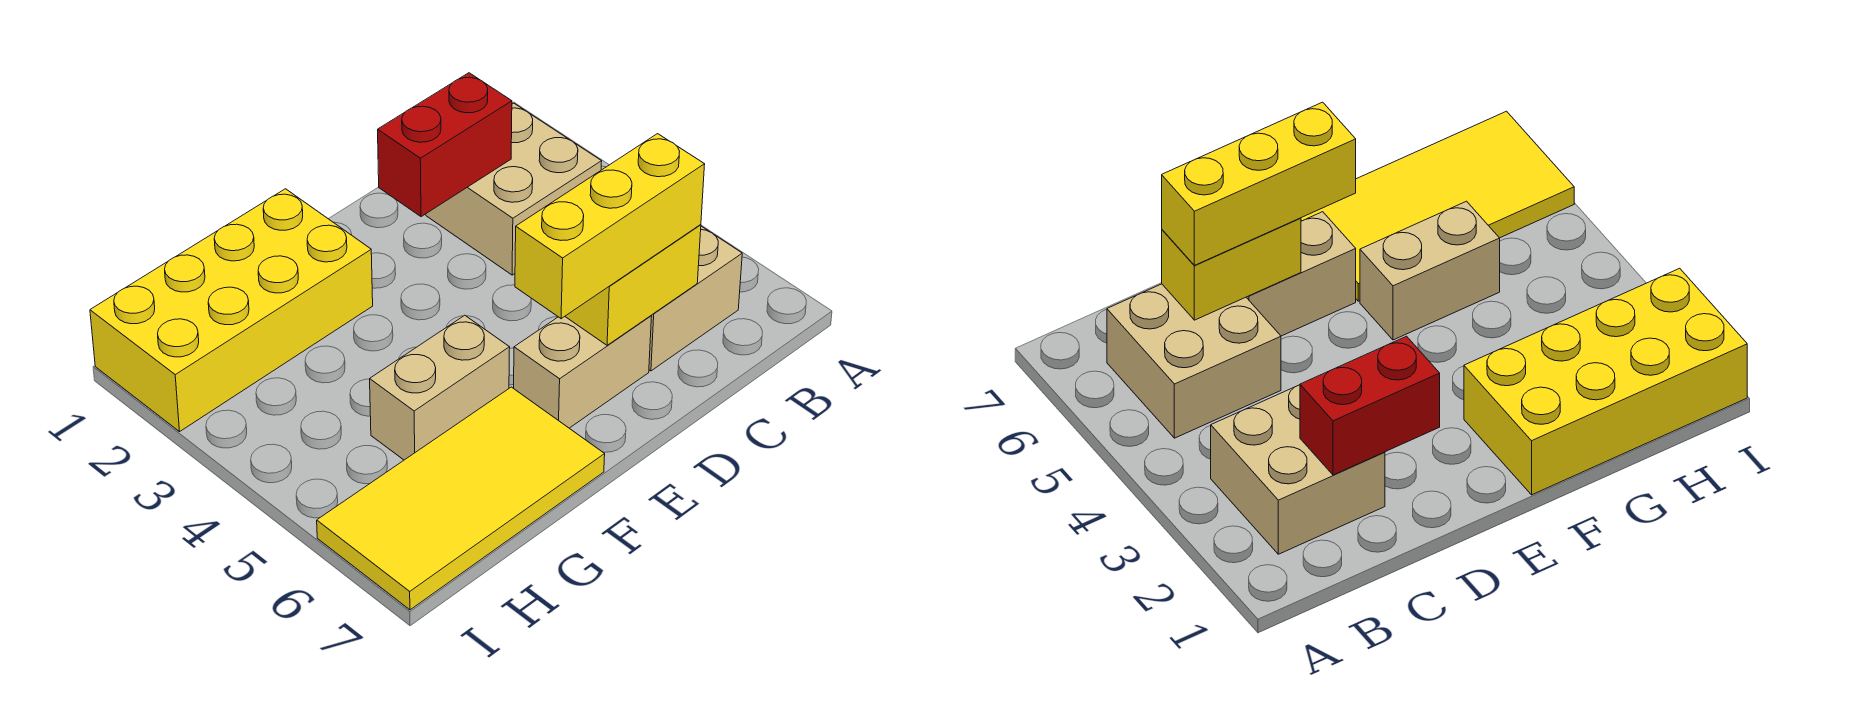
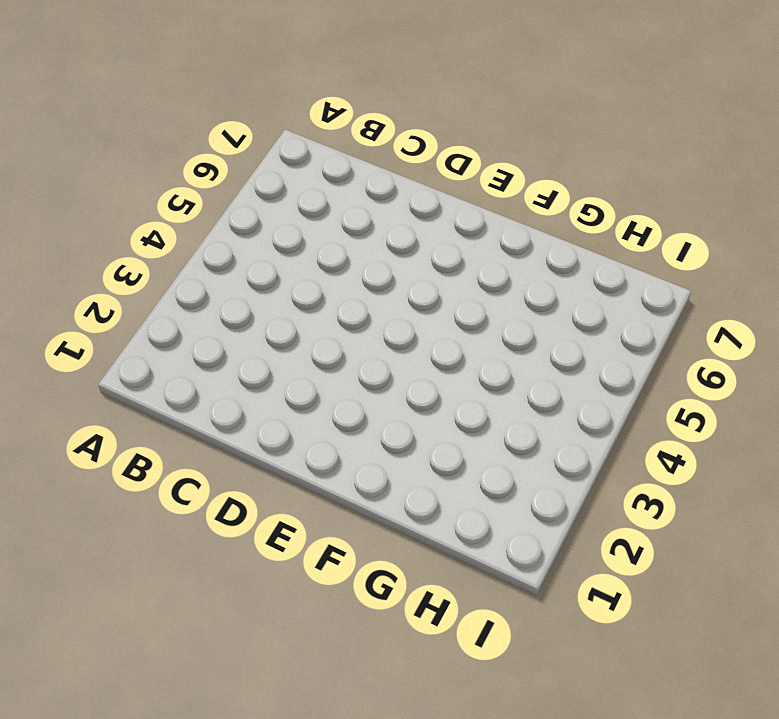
none -> tan 2x2 brick [426,103,602,275]
none -> tan 2x2 brick [649,226,742,371]

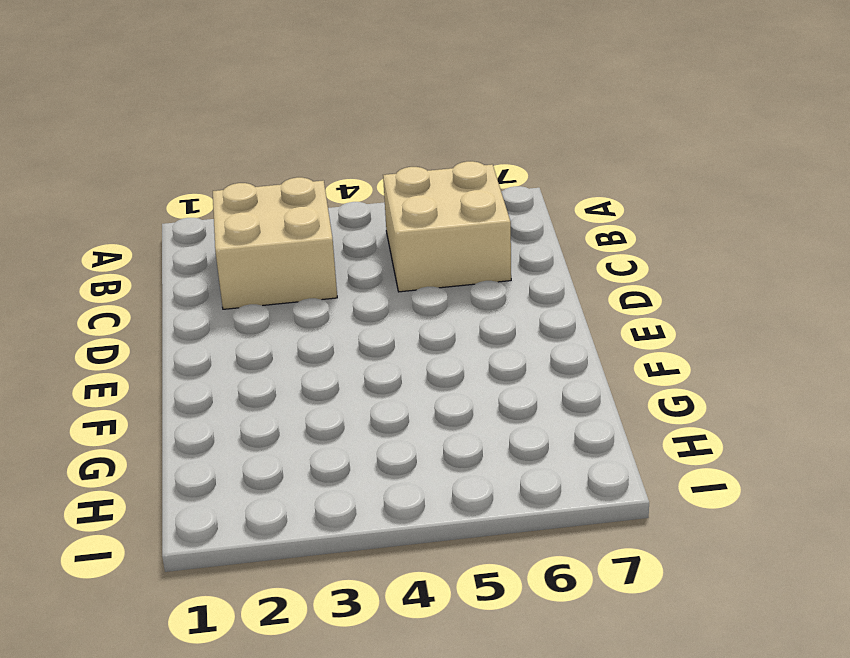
none -> tan 1x2 brick [514,316,652,428]
none -> yellow 2x4 brick [90,189,373,432]

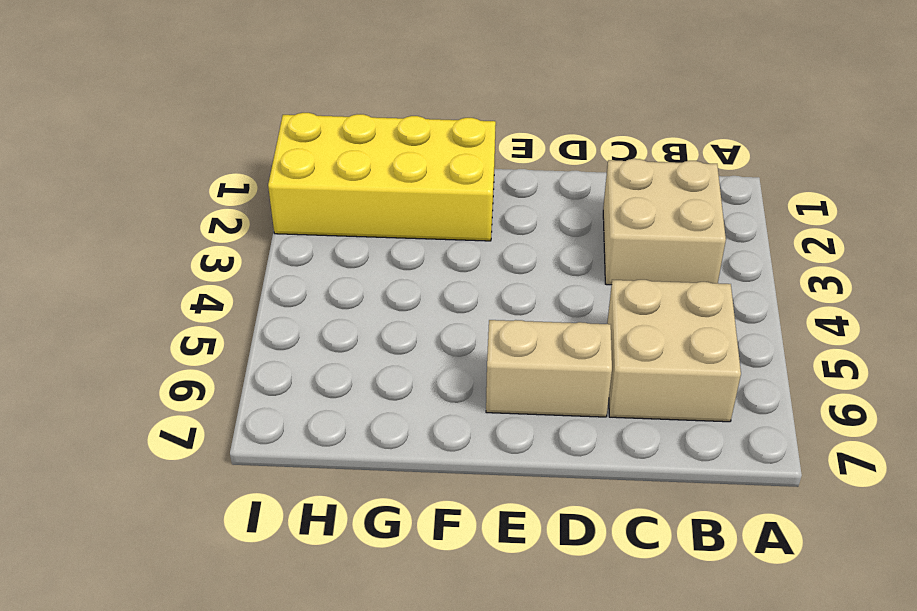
none -> tan 1x2 brick [370,315,510,460]
none -> yellow 2x4 tile [317,387,605,610]

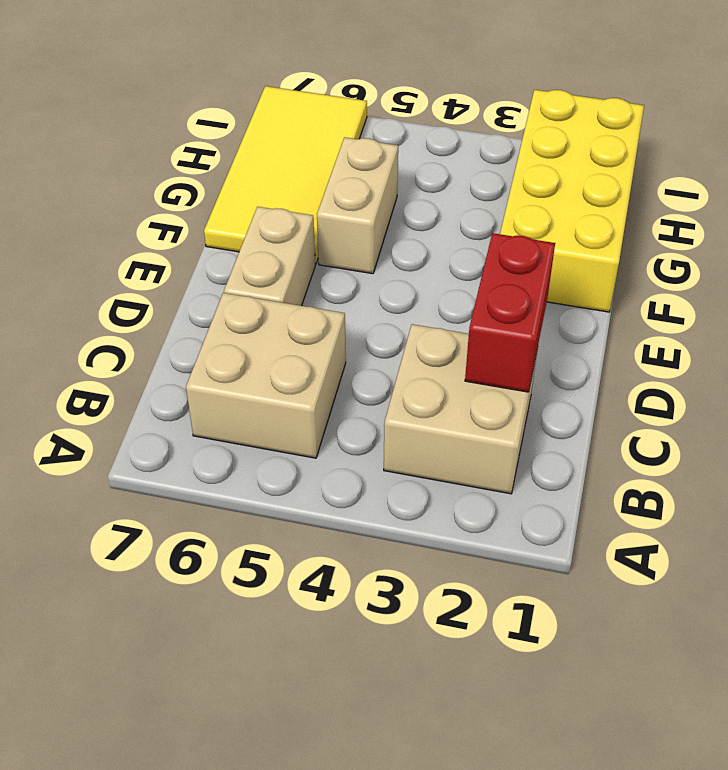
none -> yellow 1x2 brick [565,225,701,345]
none -> yellow 1x3 brick [515,134,705,319]

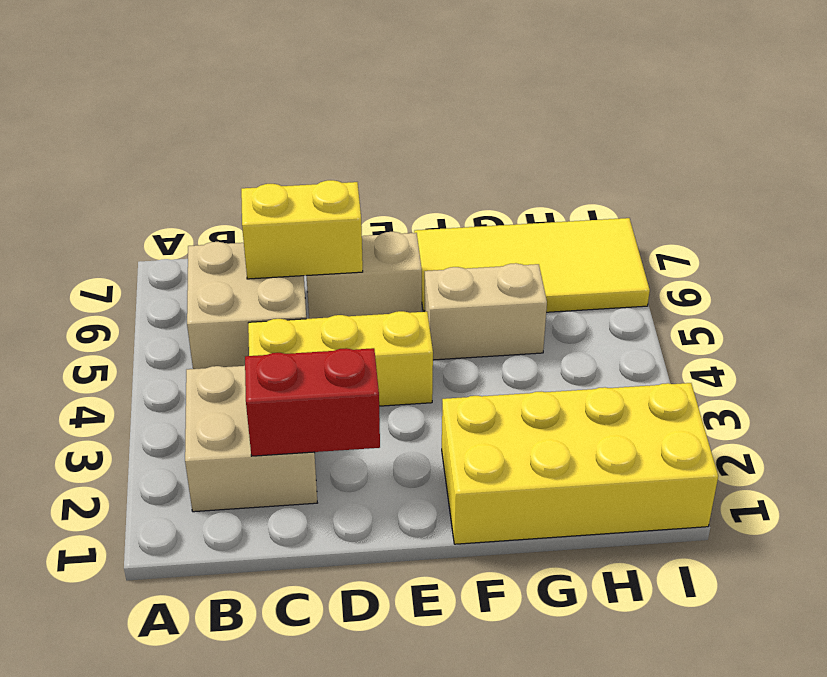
yellow 1x3 brick [248,311,433,406] -> yellow 1x3 brick moved to [515,134,705,319]

